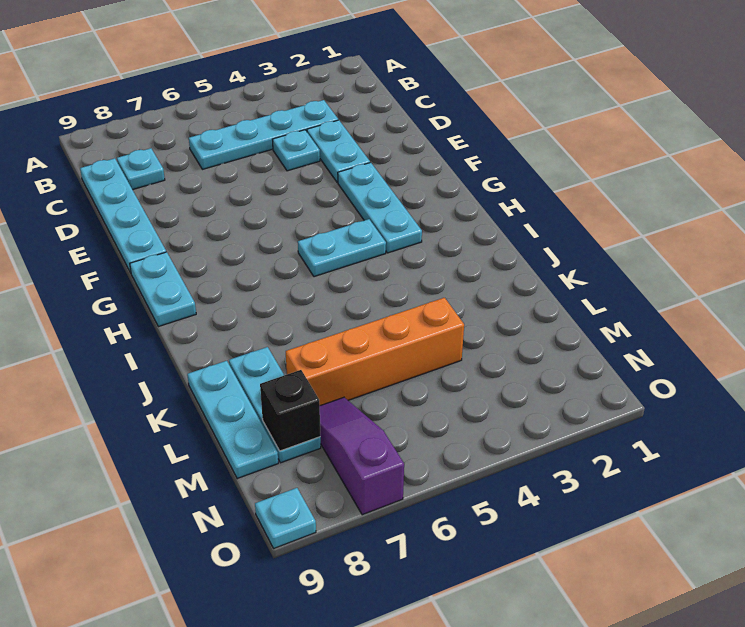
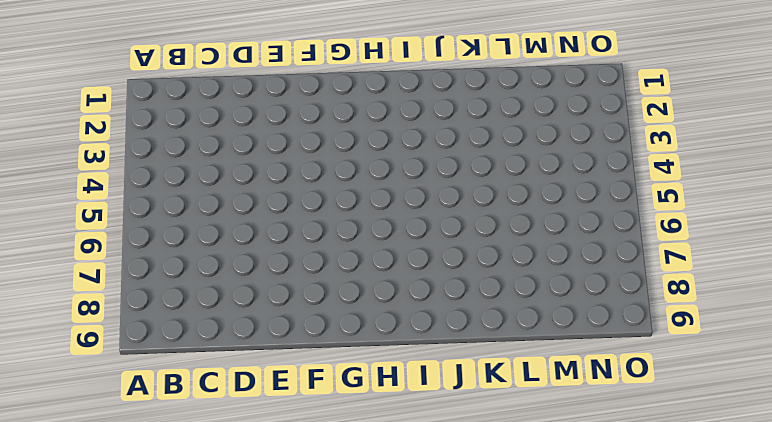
none -> cyan 1x4 plate [189,100,338,169]
none -> cyan 1x1 plate [117,148,165,190]
none -> cyan 1x4 plate [80,158,166,273]

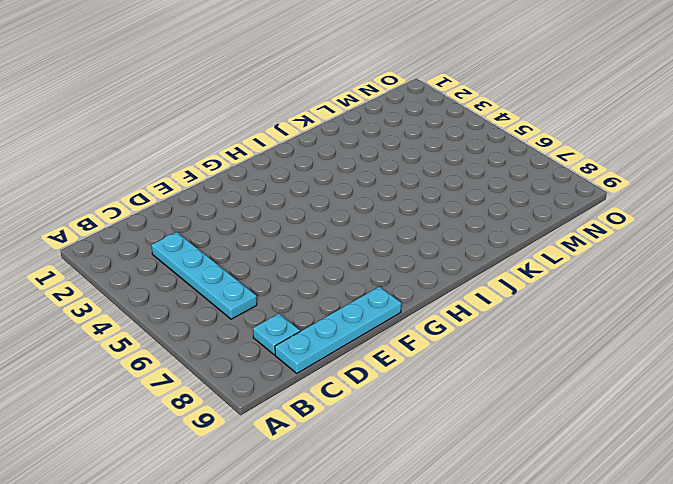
none -> cyan 1x2 plate [307,120,370,183]
none -> cyan 1x1 plate [272,130,320,171]
none -> cyan 1x3 plate [338,163,422,253]

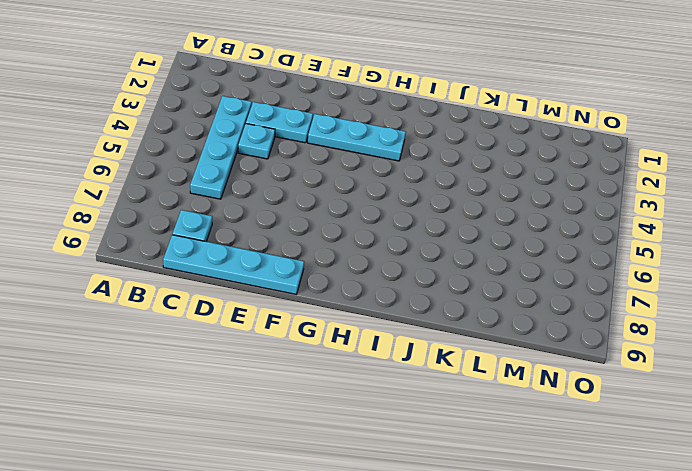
none -> cyan 1x2 plate [130,252,196,327]
none -> cyan 1x2 plate [298,219,386,277]
none -> cyan 1x3 plate [229,347,321,463]

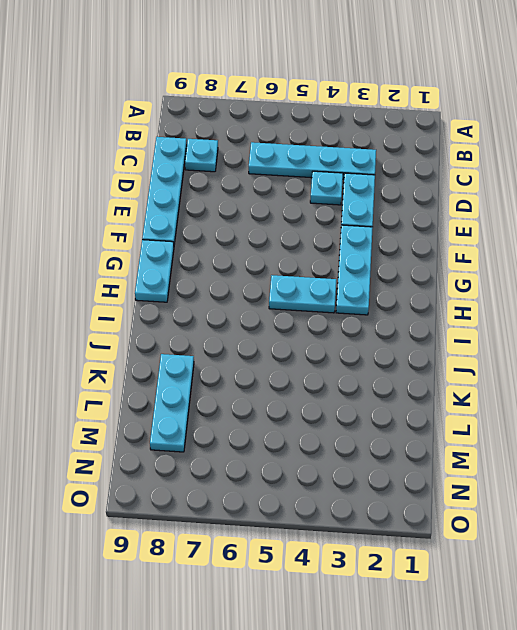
none -> cyan 1x3 plate [187,361,278,479]
none -> orange 1x4 brick [286,298,464,405]
none -> purple 1x3 slope [320,397,404,515]

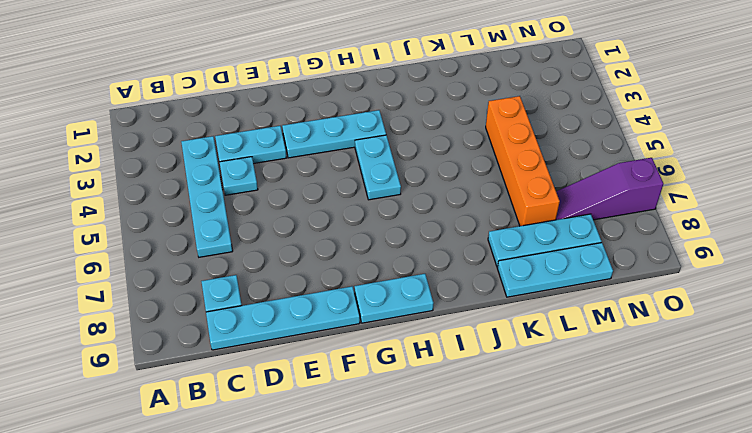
none -> cyan 1x1 plate [255,488,316,548]
none -> black 1x1 brick [260,370,320,451]

